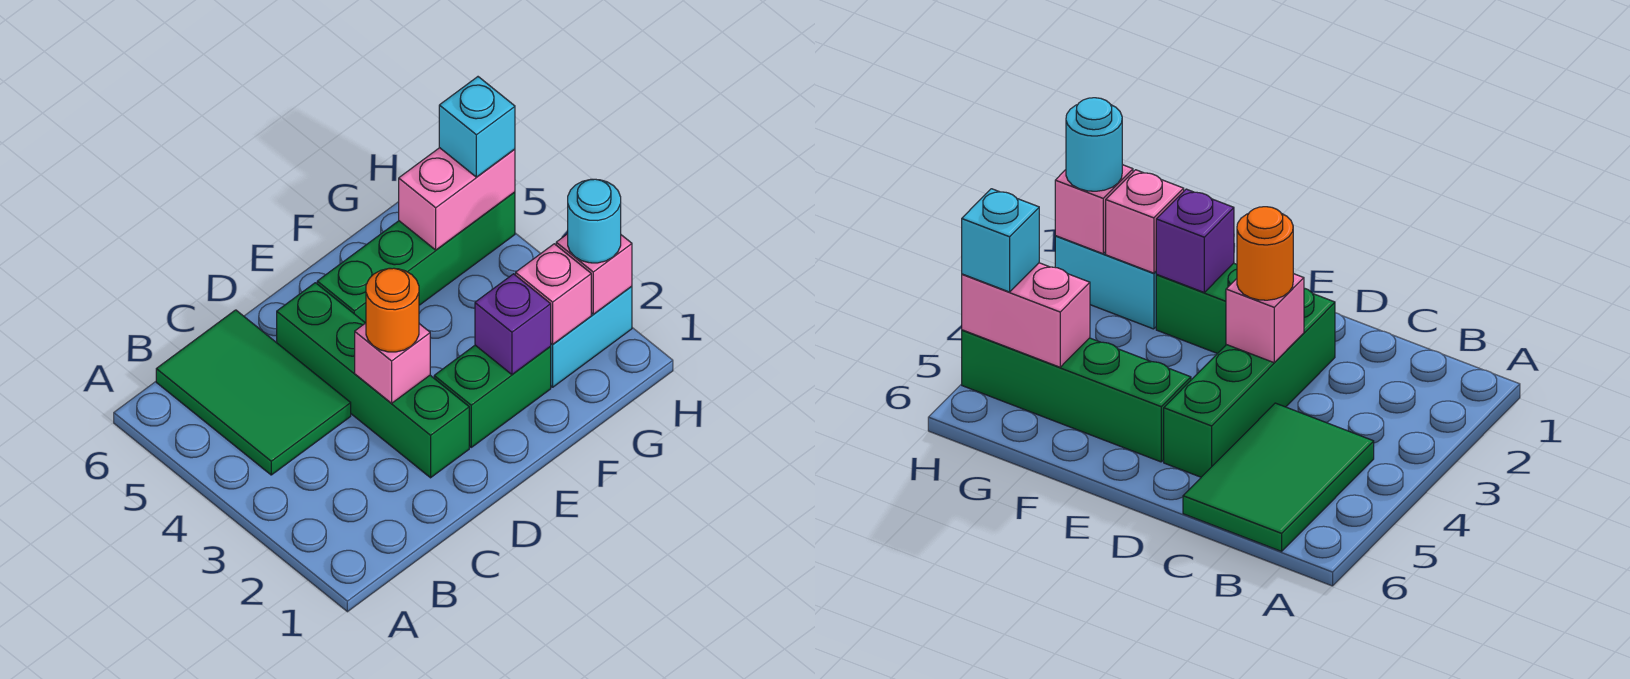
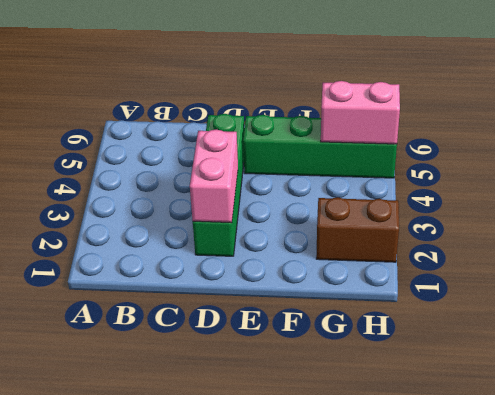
pink 1x2 brick [190,129,238,223] -> pink 1x1 brick [355,323,430,403]
brown 1x2 brick [316,197,399,262] -> cyan 1x2 brick [550,286,632,387]
none -> green 2x3 tile [156,310,351,475]
none -> green 1x2 brick [434,345,551,447]
none -> purple 1x1 brick [475,274,551,374]

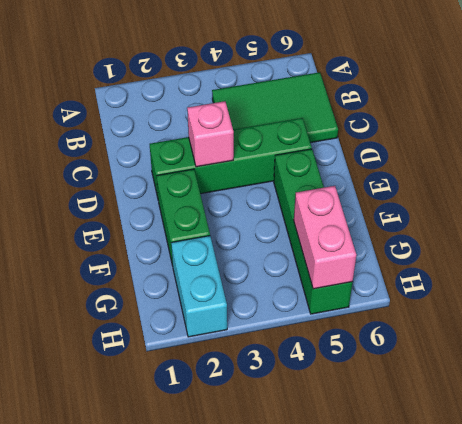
none -> purple 1x1 brick [475,274,551,374]
none -> pink 1x1 brick [516,244,591,345]
none -> pink 1x1 brick [556,234,632,314]

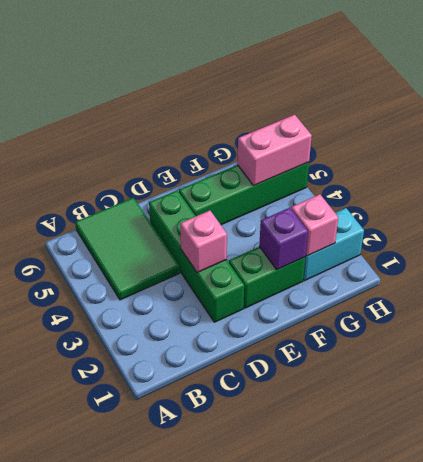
none -> pink 1x1 brick [556,234,632,314]
none -> orange 1x1 round brick [366,268,419,352]
none -> cyan 1x1 round brick [568,179,621,263]

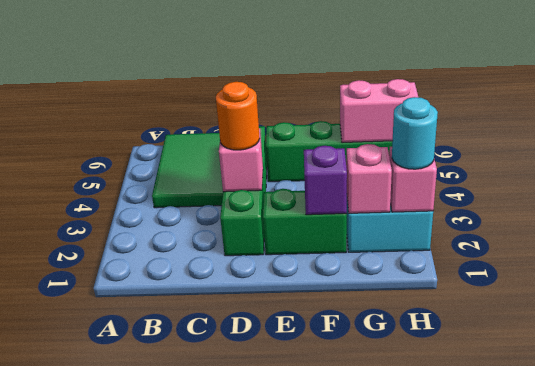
none -> cyan 1x1 brick [439,77,515,177]

